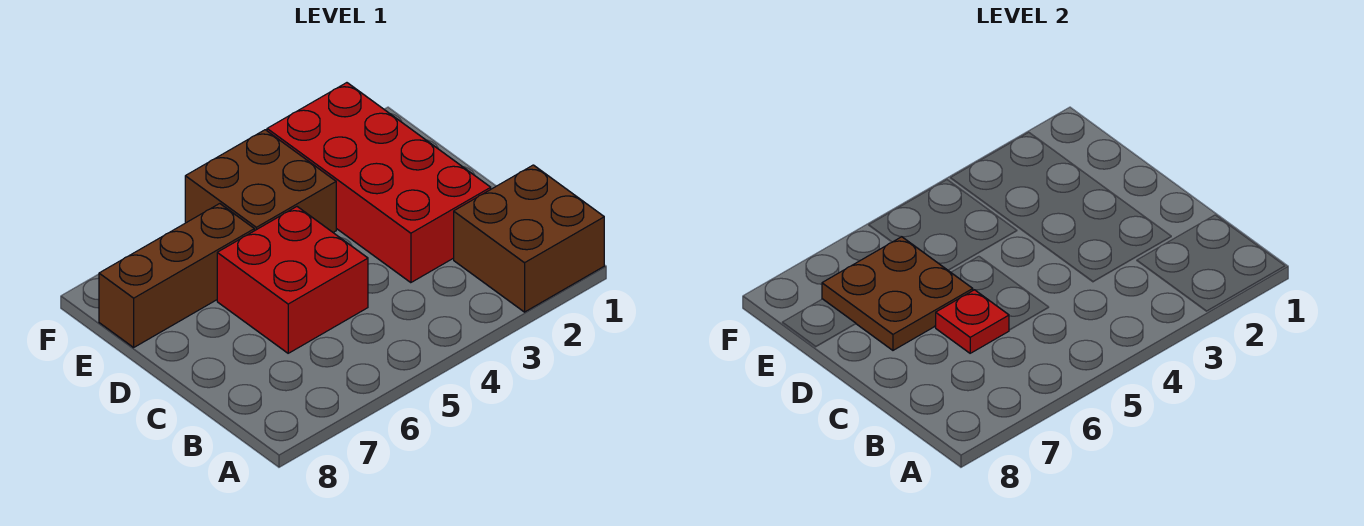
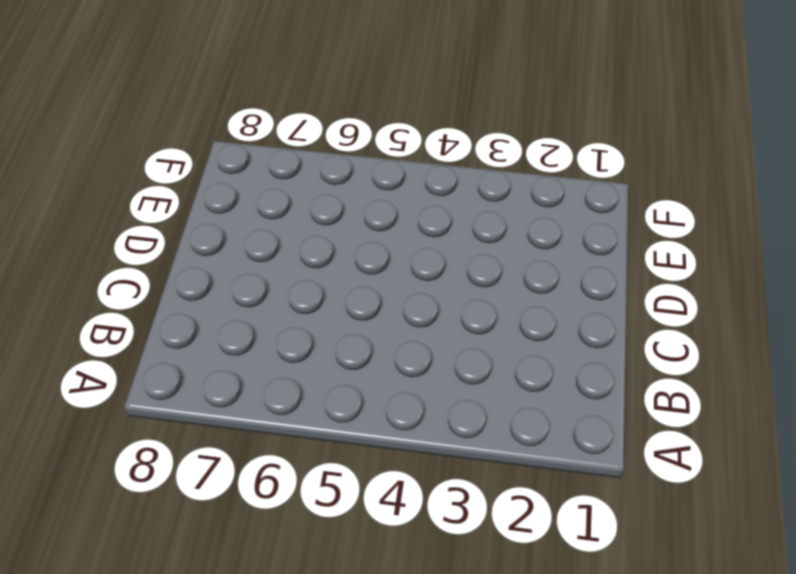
none -> brown 2x2 brick [454,165,604,312]
none -> red 2x4 brick [267,83,491,283]

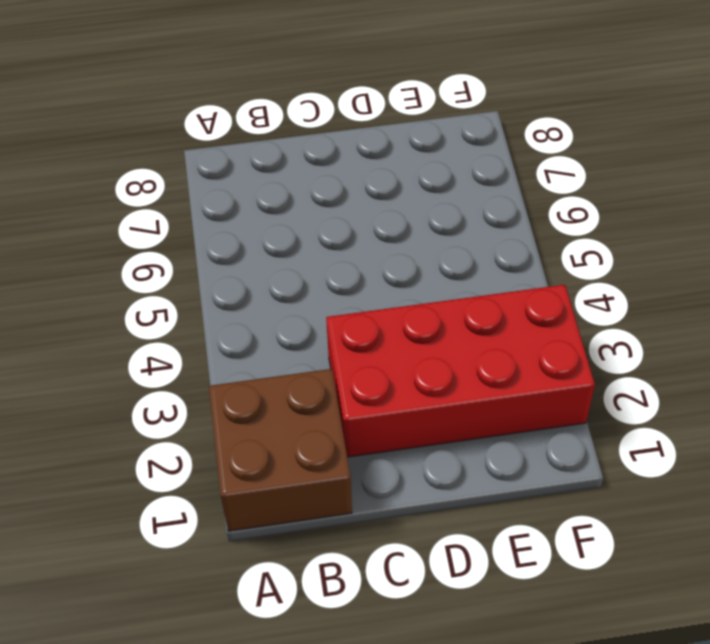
none -> red 2x2 brick [217,207,368,353]
none -> brown 2x2 brick [185,130,336,232]

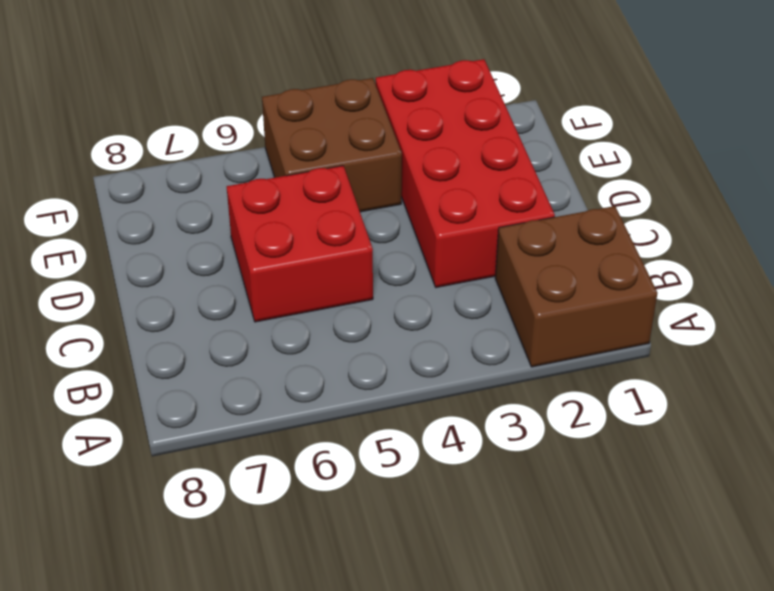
none -> brown 1x3 brick [99,204,254,347]
none -> red 1x1 plate [936,290,1009,353]

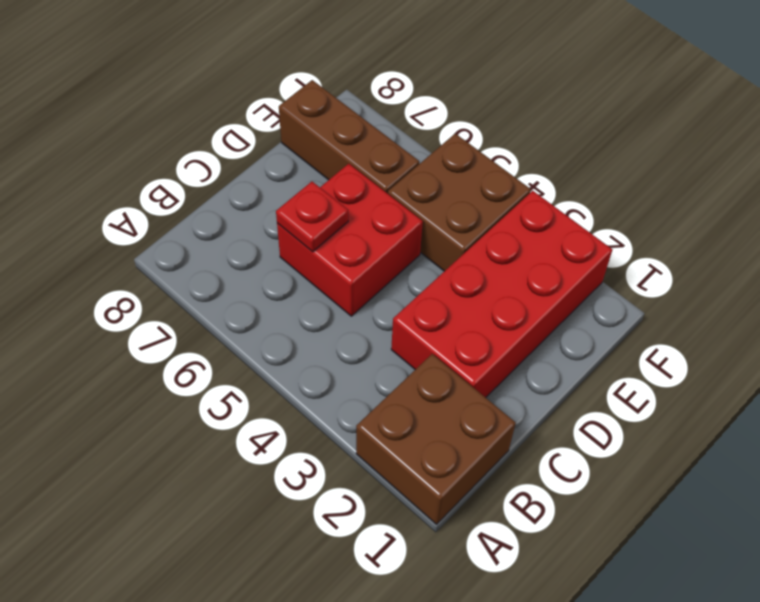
none -> brown 2x2 plate [822,237,973,350]

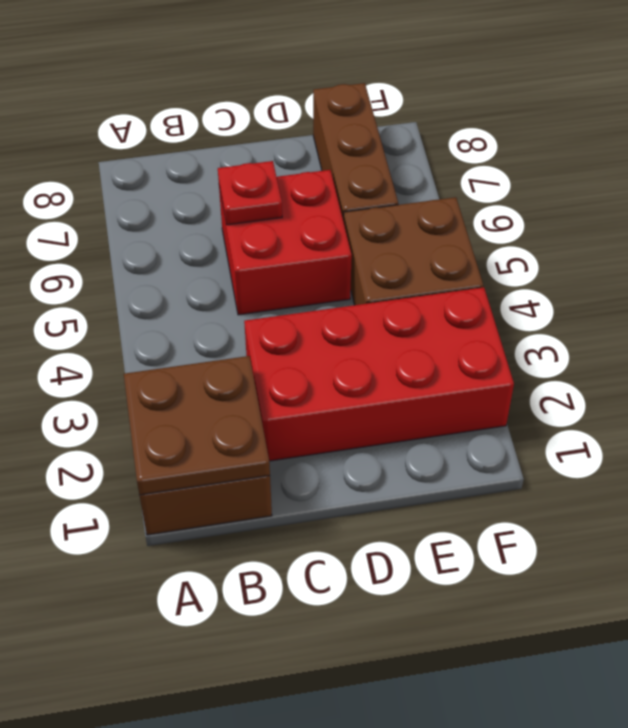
brown 2x2 plate [124,356,270,495] -> brown 2x2 plate moved to [822,237,973,350]

